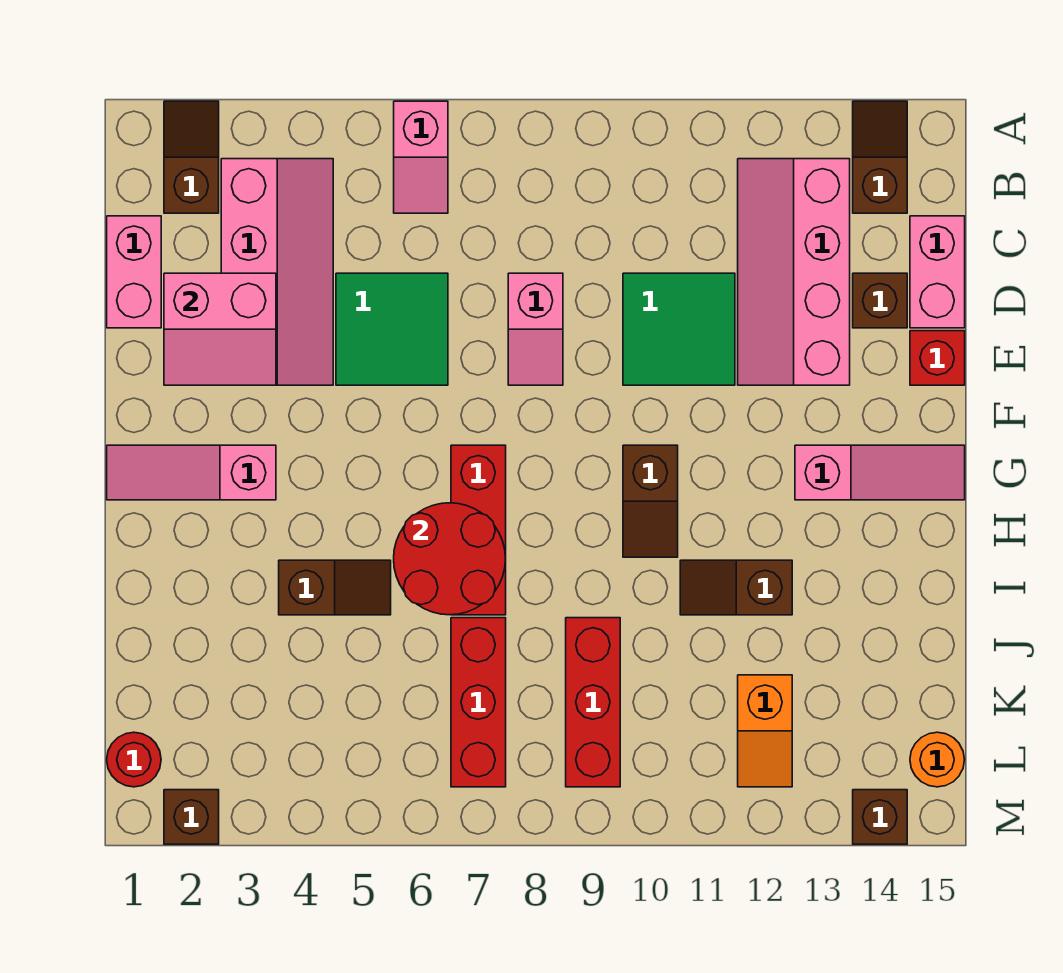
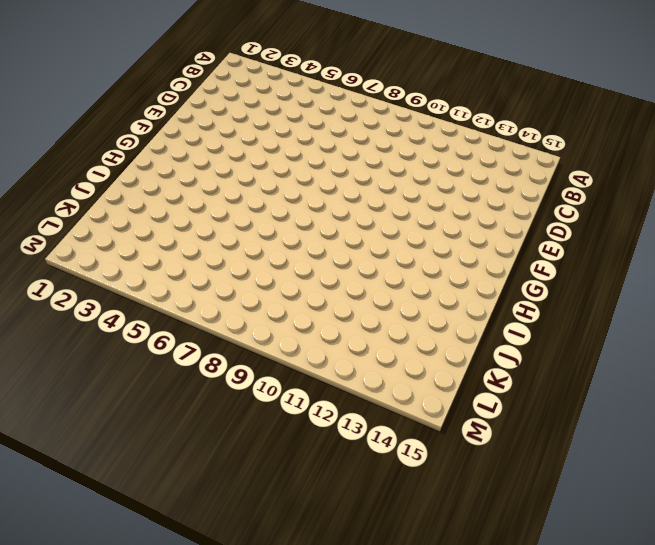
none -> brown 1x2 slope [164,101,219,213]
none -> pink 1x2 slope [394,101,448,213]
none -> brown 1x2 slope [853,101,907,213]

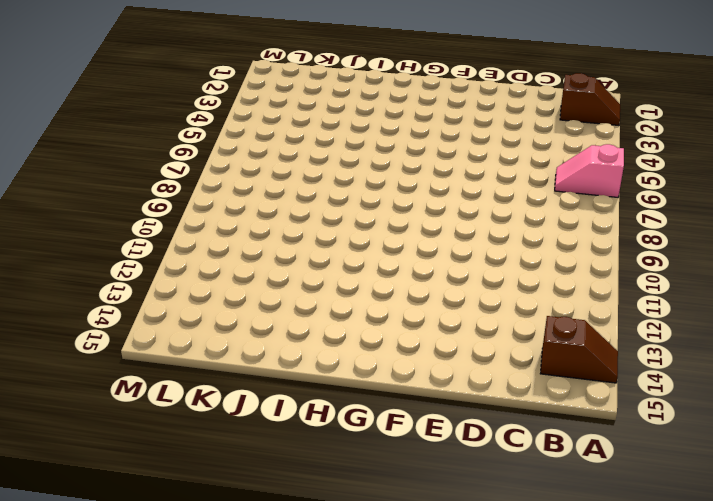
none -> pink 2x4 slope [221,159,333,385]
none -> pink 2x4 slope [738,159,850,385]
none -> pink 1x2 brick [107,216,161,328]

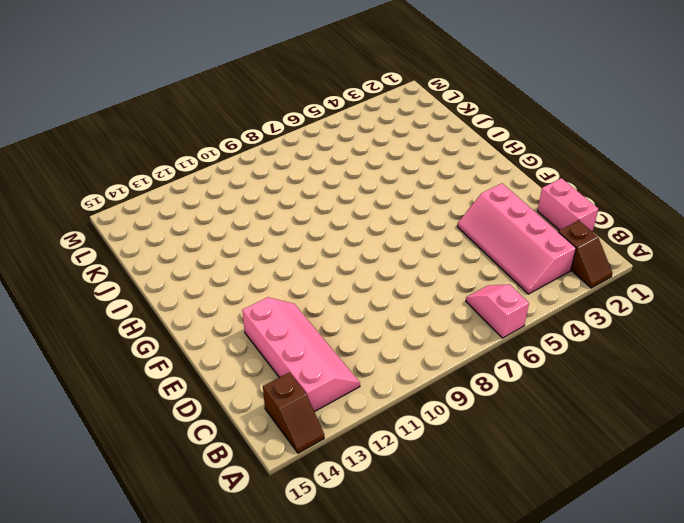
none -> pink 1x2 brick [910,216,965,328]
none -> green 2x2 tile [336,273,448,385]
none -> pink 1x2 slope [508,273,563,385]

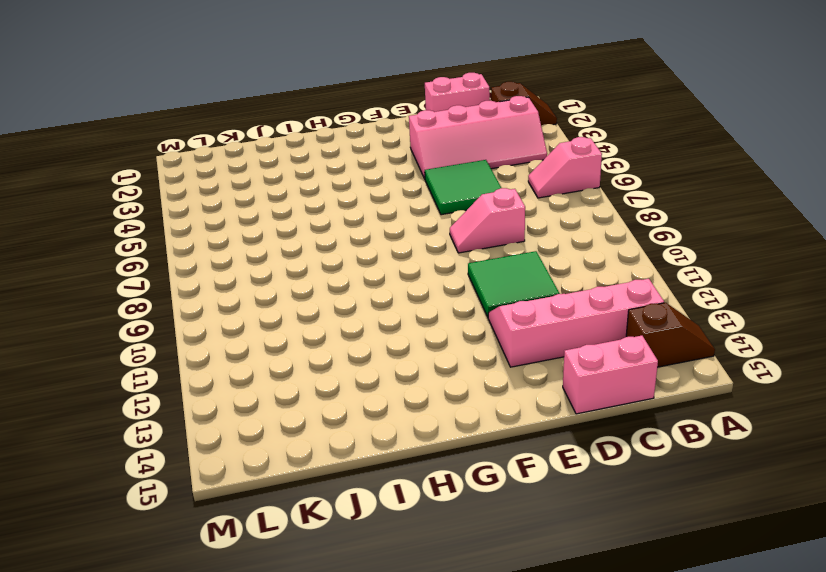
none -> brown 1x1 brick [853,273,907,328]
none -> red 1x1 brick [910,331,965,385]
none -> pink 1x3 slope [107,445,276,500]

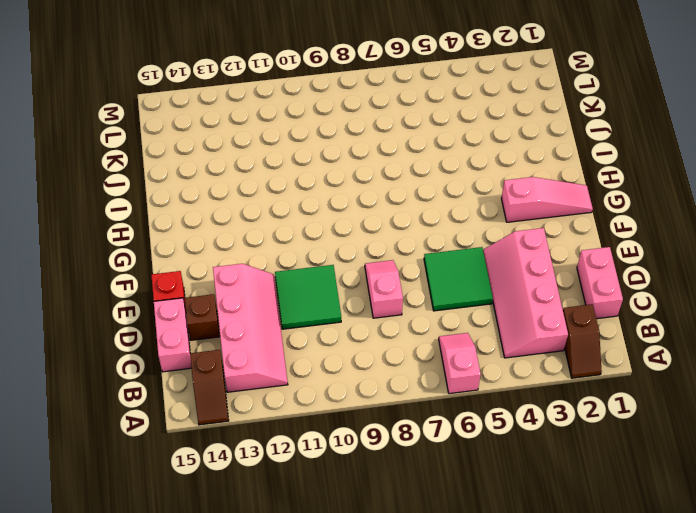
none -> red 1x3 brick [451,445,506,615]
none -> brown 1x2 slope [623,445,678,557]
none -> pink 1x3 slope [795,445,965,500]

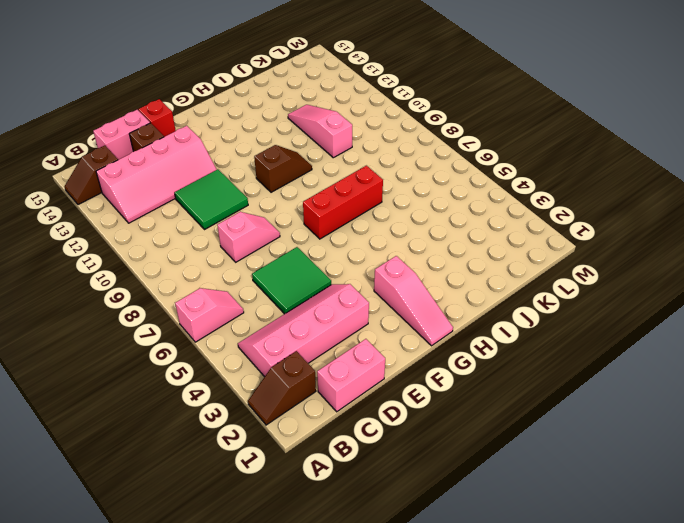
pink 1x3 slope [288,105,352,158] -> pink 1x3 slope moved to [795,445,965,500]
none -> brown 1x2 slope [279,560,391,615]
none -> brown 1x2 slope [680,560,792,615]
none -> red 1x3 brick [451,618,506,787]

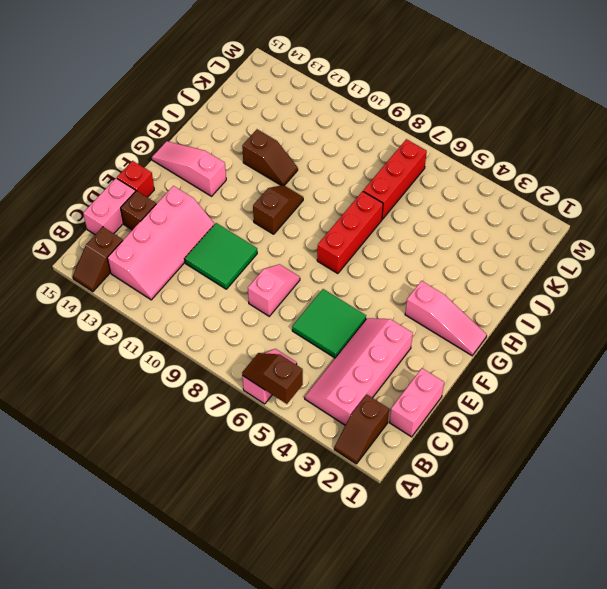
brown 1x2 slope [242,353,303,404] -> brown 1x2 slope moved to [279,560,391,615]
none -> red 1x3 brick [566,618,620,787]
none -> orange 1x2 slope [738,675,792,787]
none -> red 1x1 round brick [107,732,161,787]

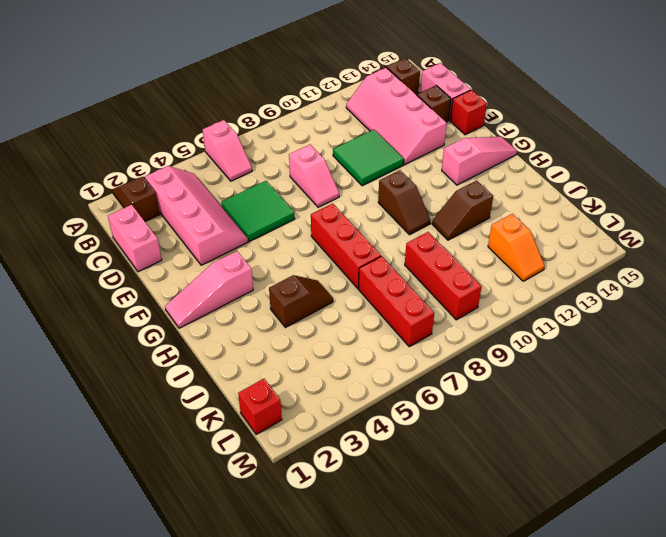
red 1x1 brick [238,379,282,434] -> red 1x1 round brick [107,732,161,787]
none -> orange 1x1 round brick [910,732,965,787]
none -> brown 1x1 brick [164,790,219,844]
none -> brown 1x1 brick [853,790,907,844]

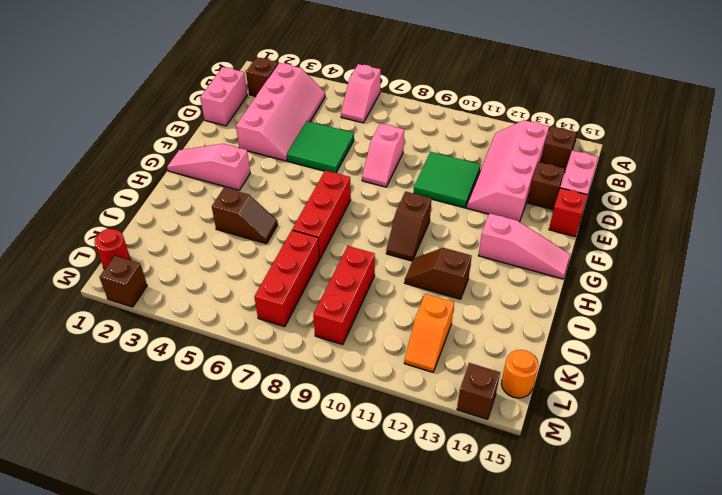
none -> pink 2x2 slope [164,273,276,385]
none -> red 2x2 round brick [394,503,506,615]

